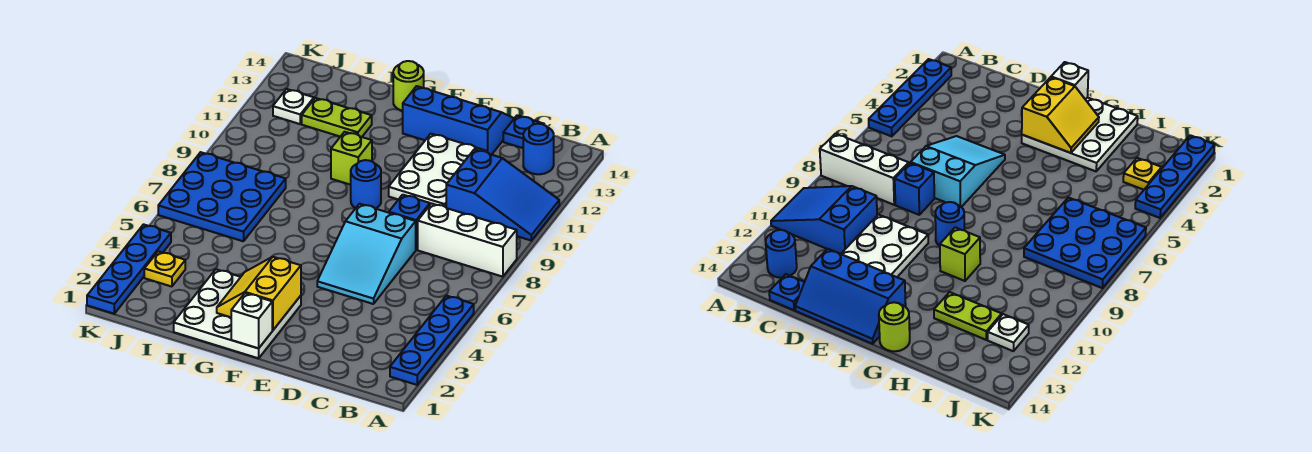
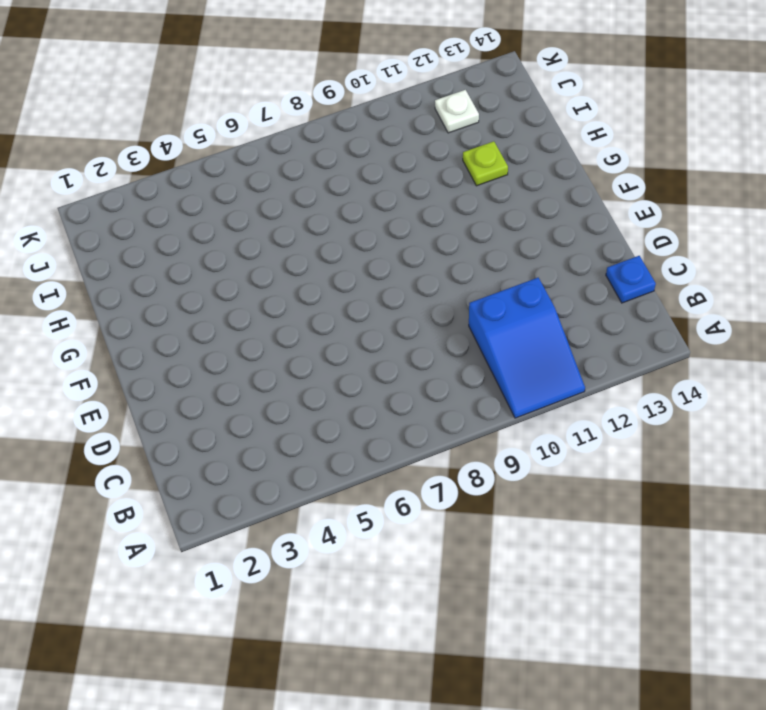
lime 1x1 plate [463,141,508,186] -> lime 1x2 plate [302,98,372,137]
none -> blue 1x4 plate [390,296,474,385]
none -> white 1x3 brick [418,204,517,277]
none -> blue 1x1 round brick [523,124,554,174]

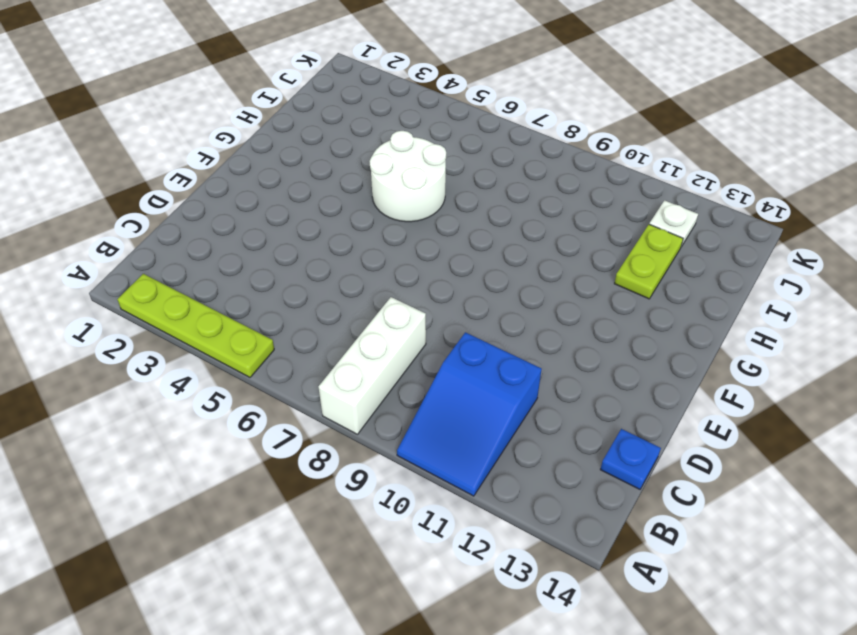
lime 1x4 plate [117,274,274,377] -> blue 1x4 plate [390,296,474,385]
white 2x2 round brick [370,131,446,222] -> none
none -> blue 1x1 round brick [523,124,554,174]
none -> cyan 2x3 slope [317,204,416,304]
none -> blue 1x1 brick [389,195,430,250]

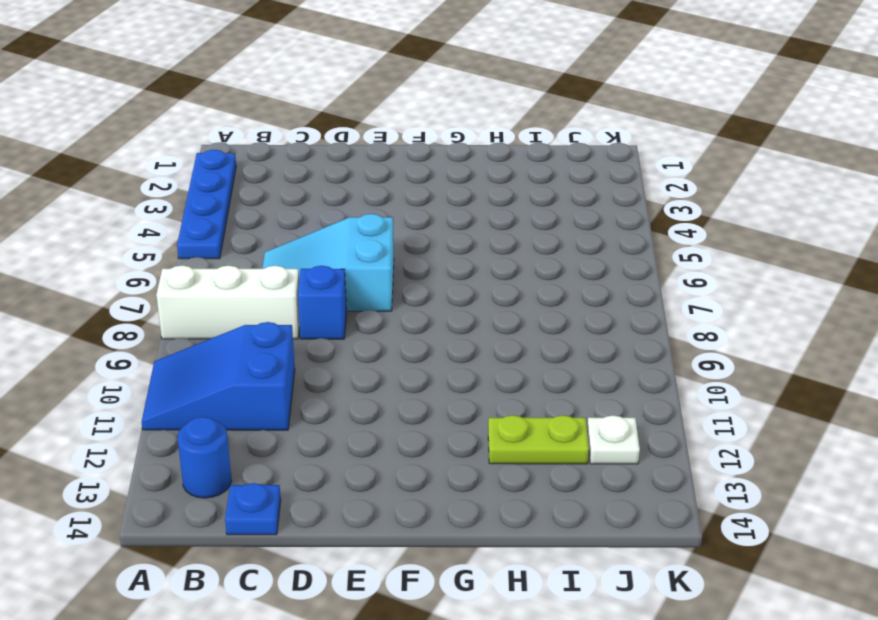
cyan 2x3 slope [262,214,394,311] -> cyan 2x3 slope turned to [317,204,416,304]
none -> white 2x3 plate [389,134,487,207]
none -> blue 2x3 slope [403,86,514,155]
none -> white 3x3 plate [174,269,301,358]

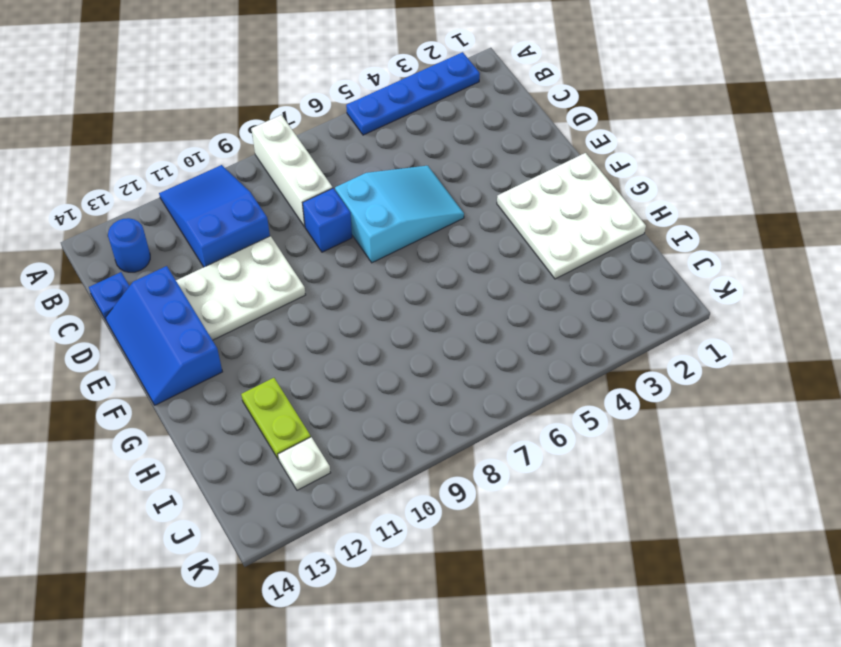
none -> blue 1x1 round brick [351,160,381,209]
none -> lime 1x1 brick [331,132,372,185]
none -> lime 1x1 round brick [393,61,424,111]

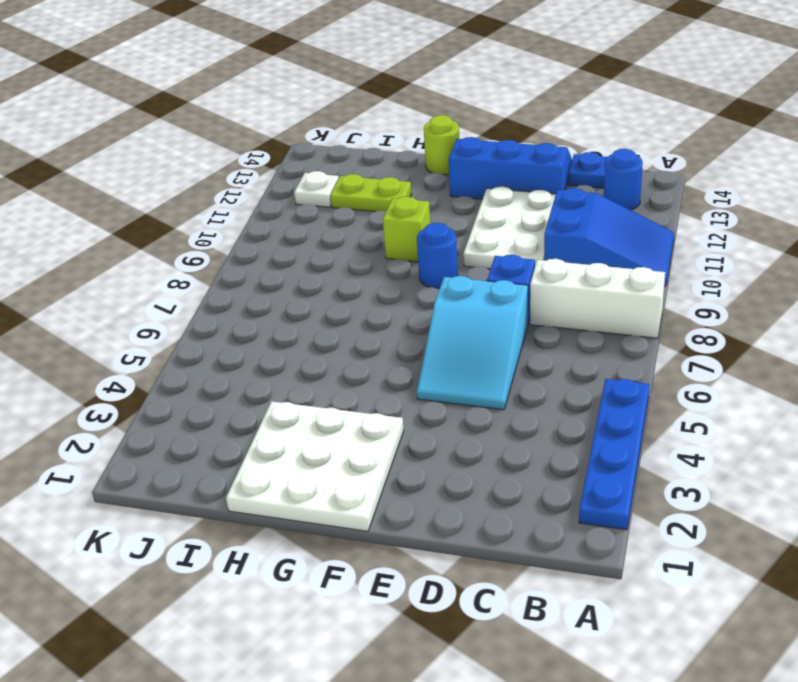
none -> blue 3x3 plate [158,152,286,241]
none -> yellow 1x1 plate [144,251,185,287]
none -> blue 1x4 plate [87,224,171,314]

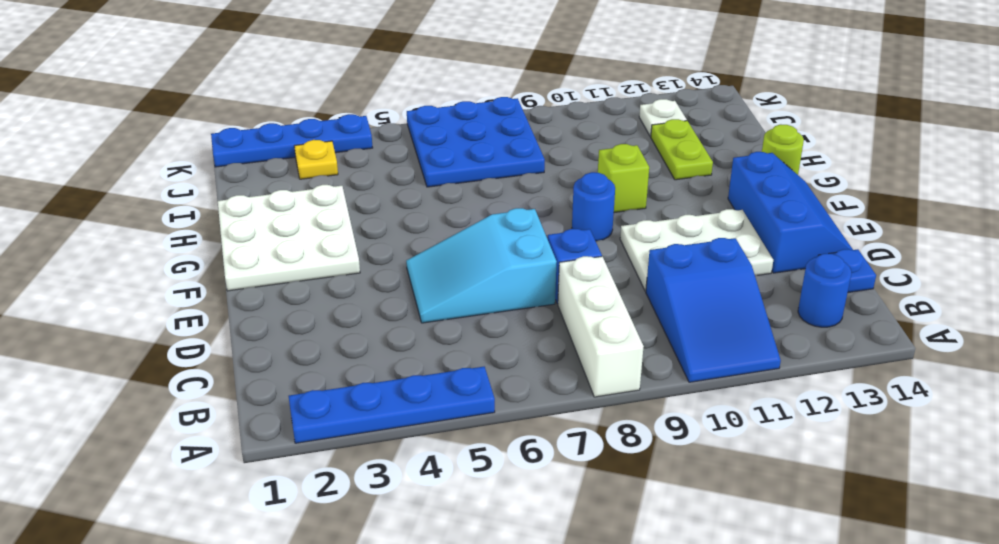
none -> white 1x1 brick [231,293,272,348]
none -> yellow 2x2 slope [217,257,301,330]

